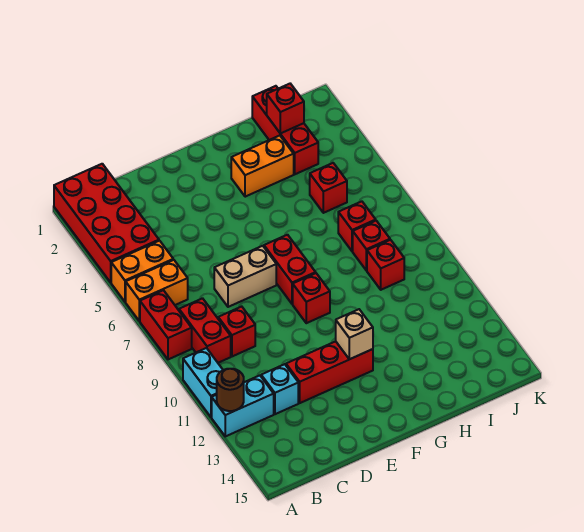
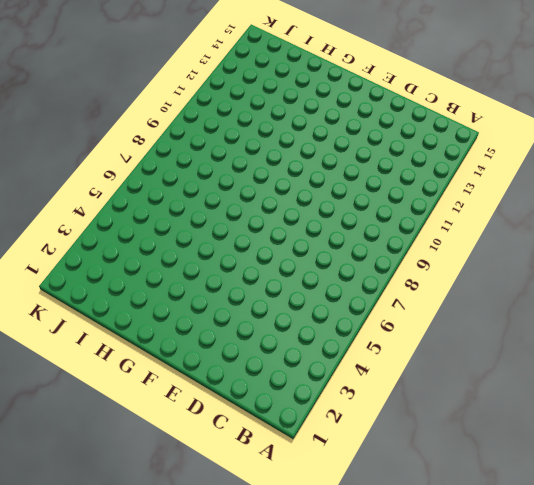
none -> red 2x4 brick [54,164,159,282]
none -> orange 1x2 brick [111,241,173,302]
none -> orange 1x2 brick [126,260,188,321]

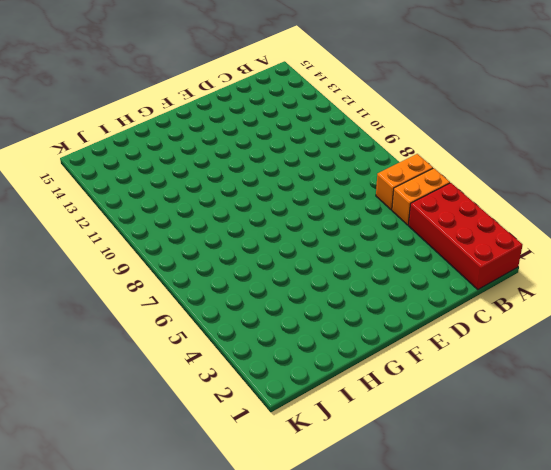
none -> red 1x2 brick [140,290,192,359]
none -> cyan 1x2 brick [183,348,223,417]
none -> cyan 1x2 brick [212,375,274,436]

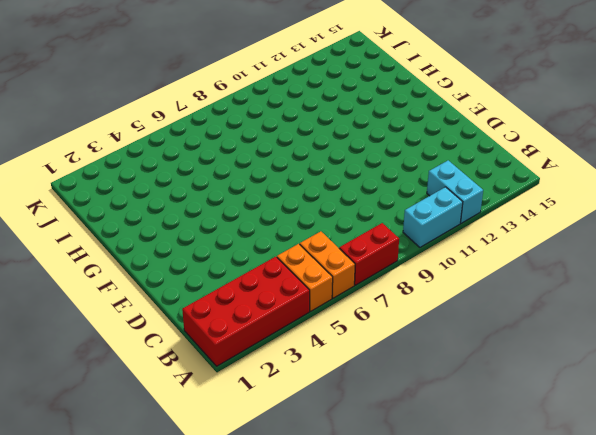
none -> red 1x2 brick [179,298,231,363]
none -> red 1x1 brick [218,307,255,356]
none -> cyan 1x1 brick [261,364,298,414]

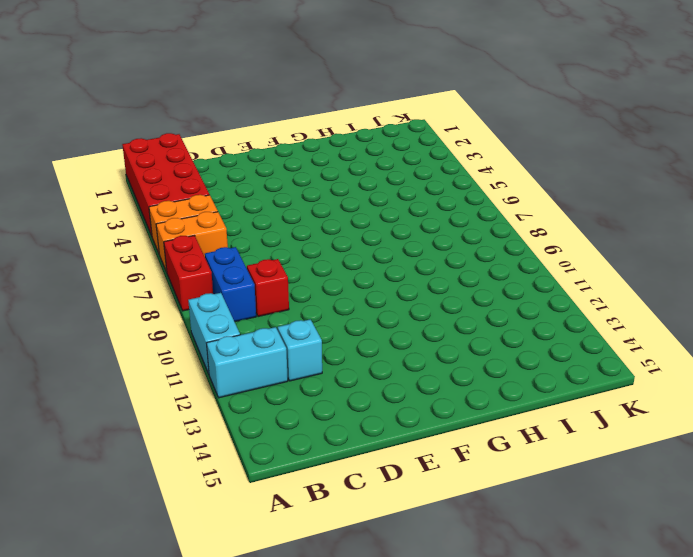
blue 1x2 brick [205,247,256,322] -> red 1x2 brick [179,298,231,363]
none -> tan 1x2 brick [214,246,276,307]
none -> red 1x3 brick [286,341,373,403]
none -> red 1x2 brick [264,235,316,304]

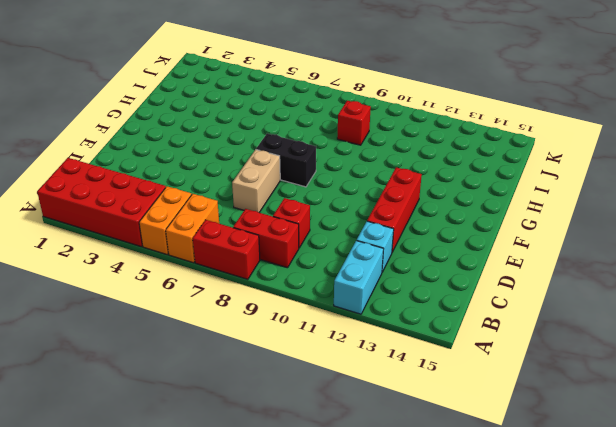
black 1x2 brick [256,133,316,187] -> red 1x2 brick [264,235,316,304]
none -> cyan 1x2 brick [183,348,223,417]
none -> red 1x1 brick [293,273,330,323]
none -> orange 1x2 brick [231,136,294,197]

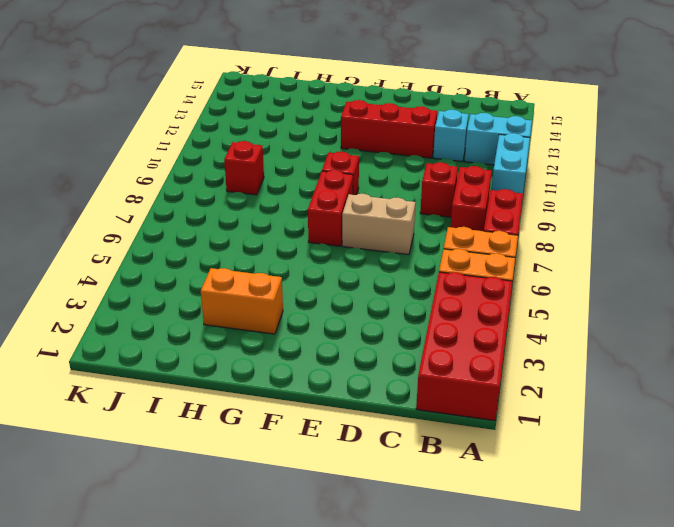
none -> red 1x3 brick [252,86,318,174]
none -> red 1x1 brick [310,163,347,213]
none -> red 1x1 brick [338,201,376,251]

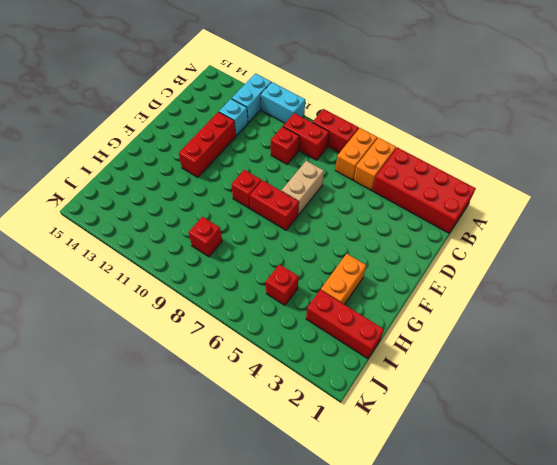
none -> red 1x1 brick [338,201,376,251]
none -> red 1x1 brick [353,221,390,271]
none -> brown 1x1 round brick [217,369,244,411]

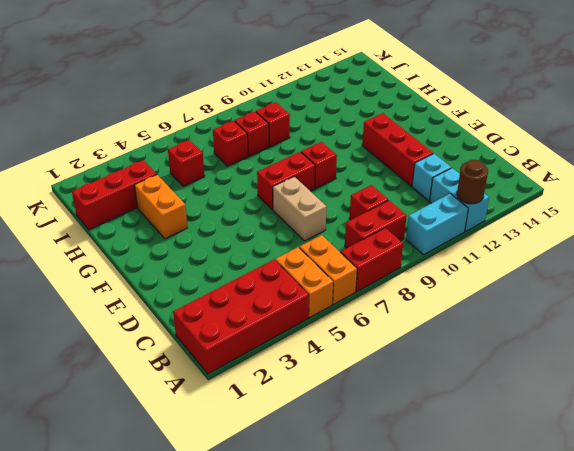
none -> tan 1x1 brick [336,309,373,359]
none -> red 1x1 brick [267,84,304,133]

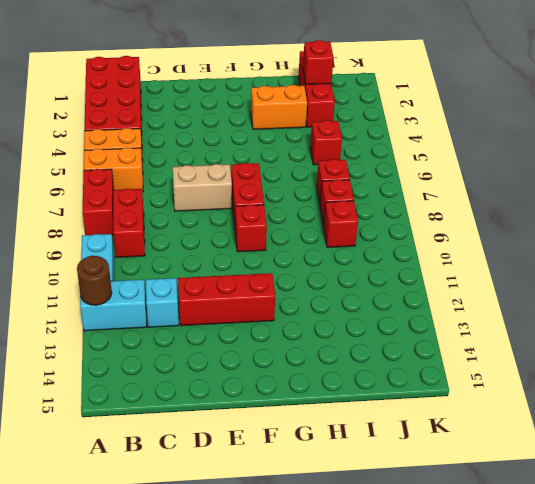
none -> red 1x1 brick [218,307,255,356]
none -> tan 1x1 brick [336,309,373,359]

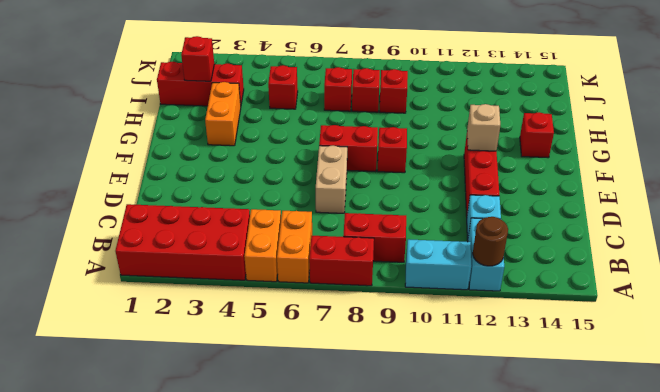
red 1x1 brick [520,112,554,158] -> red 1x1 brick moved to [218,307,255,356]

